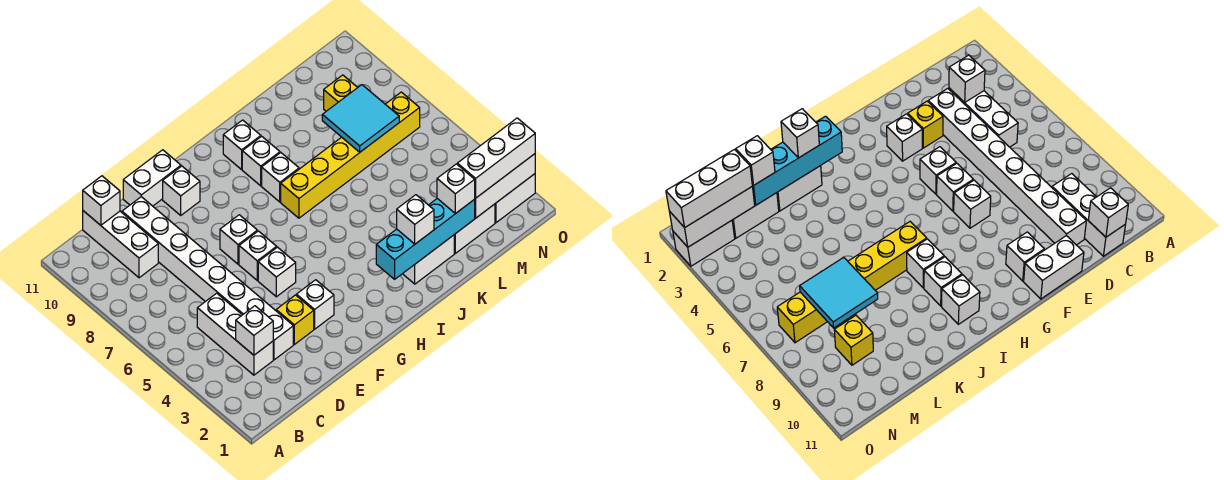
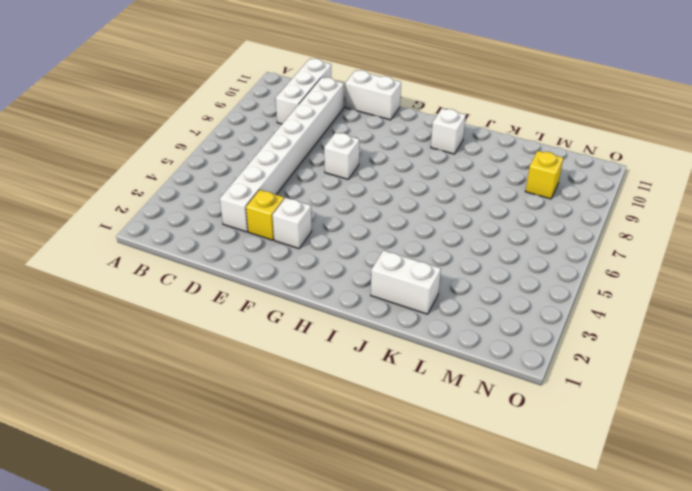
none -> white 1x3 brick [197,293,273,375]
none -> white 1x1 brick [258,247,296,297]
none -> white 1x1 brick [239,231,277,280]

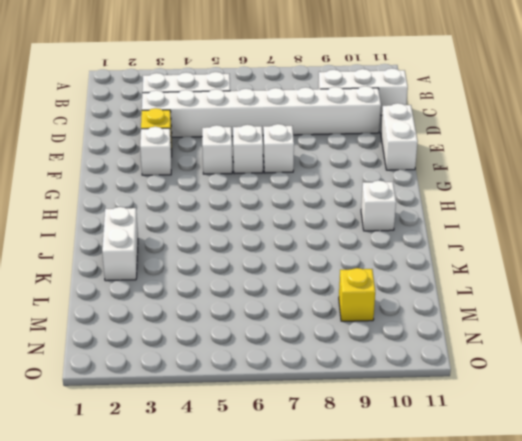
none -> white 1x1 brick [163,166,200,215]
none -> yellow 1x6 brick [281,92,420,218]
none -> white 1x1 brick [262,153,299,202]

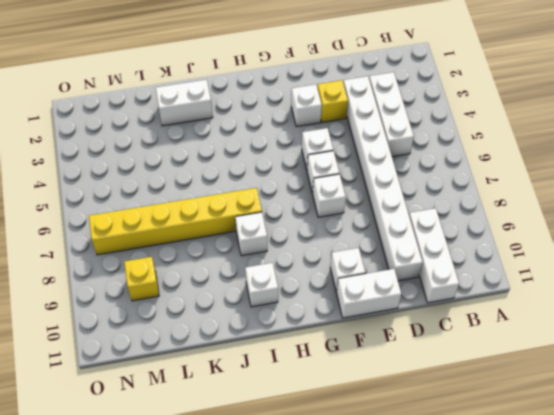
none -> white 1x1 brick [242,136,280,186]
none -> white 1x2 brick [454,204,495,253]
none -> white 1x2 brick [495,174,535,223]

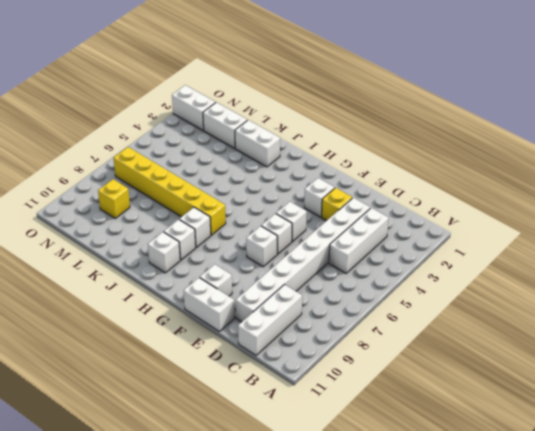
none -> white 1x1 brick [236,306,273,355]
none -> white 1x1 brick [83,176,120,225]
none -> cyan 1x4 brick [376,199,475,279]

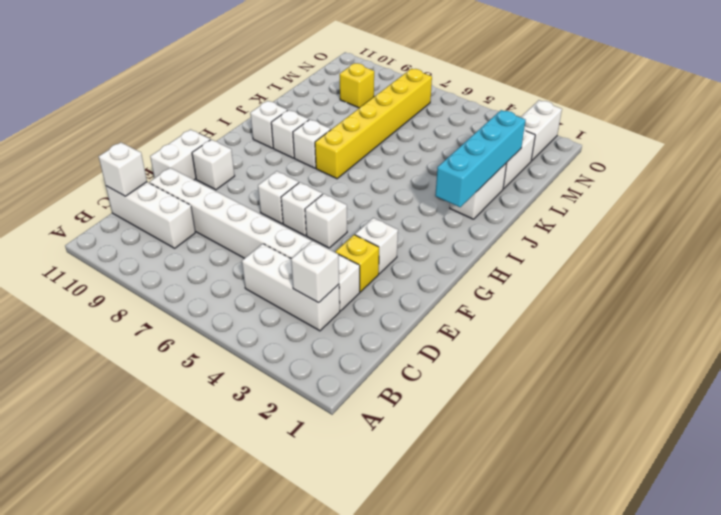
none -> cyan 2x2 tile [322,85,399,152]
none -> white 1x3 brick [475,154,535,218]
none -> white 1x1 brick [397,195,434,244]

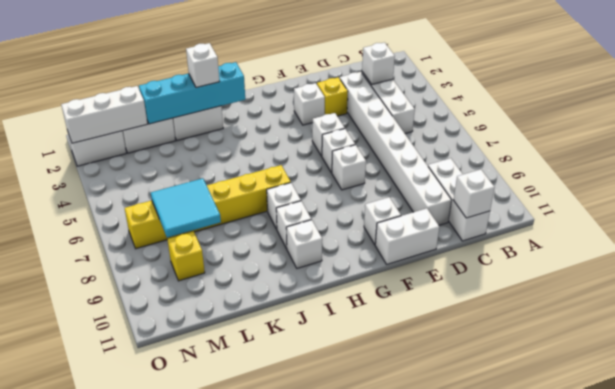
none -> white 1x1 brick [437,164,475,214]
none -> white 1x3 brick [457,118,535,198]

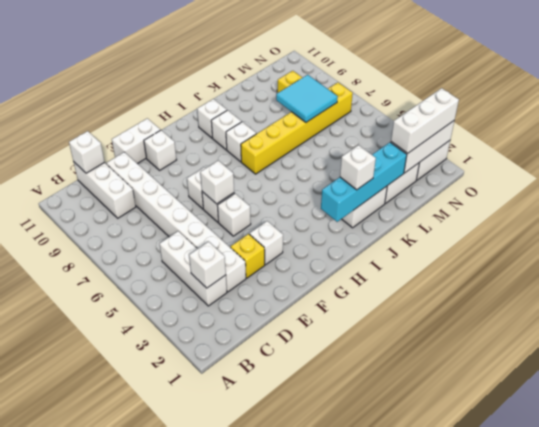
white 1x1 brick [200,161,234,204] -> white 1x1 brick moved to [437,164,475,214]

